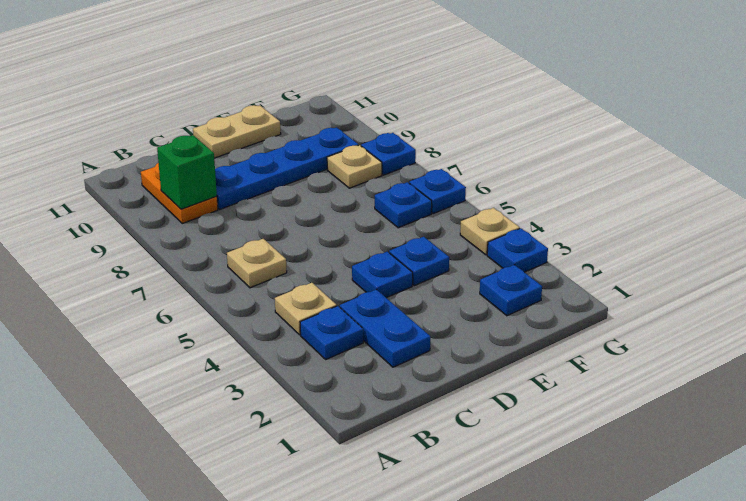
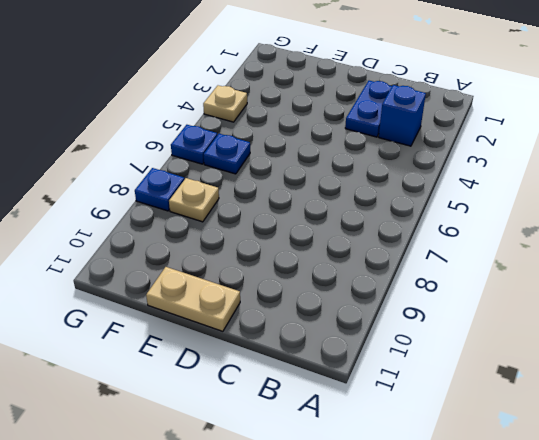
blue 1x1 brick [379,85,426,146] -> blue 1x1 plate [300,306,363,359]
none -> tan 1x1 plate [275,283,337,335]
none -> tan 1x1 plate [227,239,287,288]
none -> orange 1x2 plate [141,163,218,223]

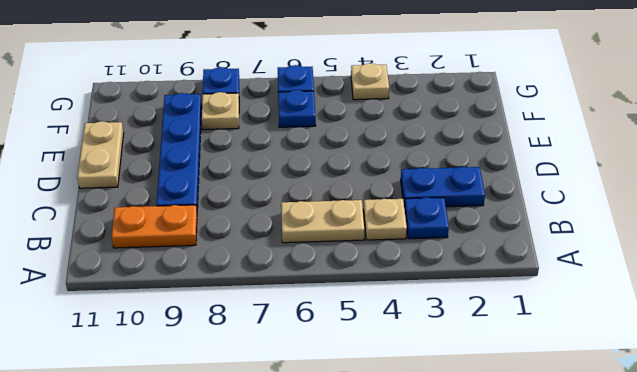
tan 1x2 plate [281,200,365,243] -> tan 1x1 plate [227,239,287,288]
none -> blue 1x1 plate [352,252,413,298]
none -> blue 1x1 plate [389,237,449,286]
none -> blue 1x1 plate [480,265,542,316]

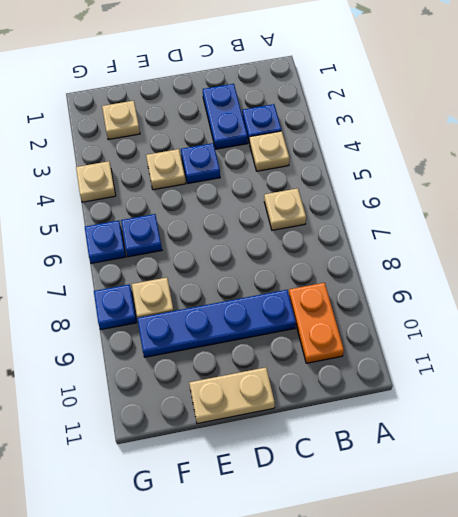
tan 1x1 plate [146,149,186,190] -> blue 1x1 plate [389,237,449,286]
tan 1x1 plate [102,101,140,140] -> blue 1x1 plate [480,265,542,316]
none -> blue 1x1 plate [487,228,548,272]
none -> green 1x1 brick [157,135,217,209]

